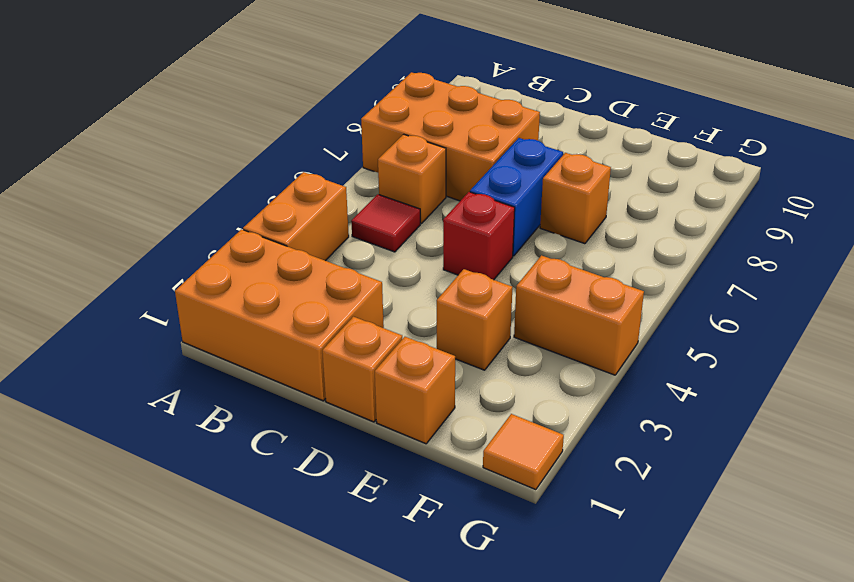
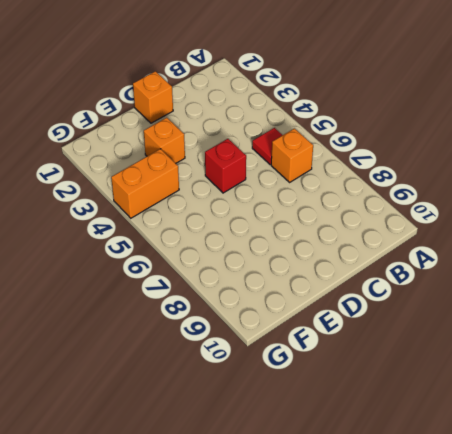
none -> orange 2x3 brick [175,229,384,401]
none -> orange 1x2 brick [243,172,349,261]
none -> orange 2x3 brick [361,72,540,201]

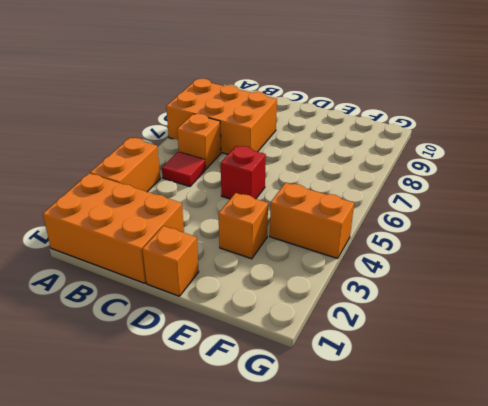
none -> blue 1x2 brick [470,138,563,256]
none -> orange 1x1 brick [375,337,455,444]
none -> orange 1x1 brick [540,153,611,244]

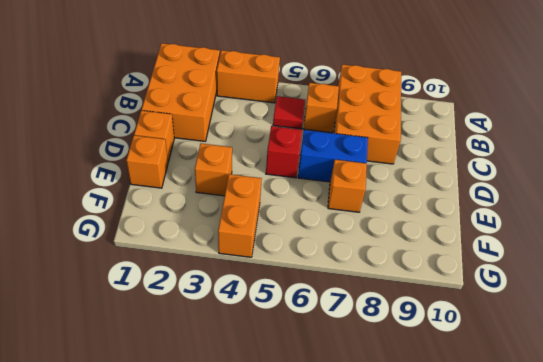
none -> orange 1x1 tile [483,414,564,490]

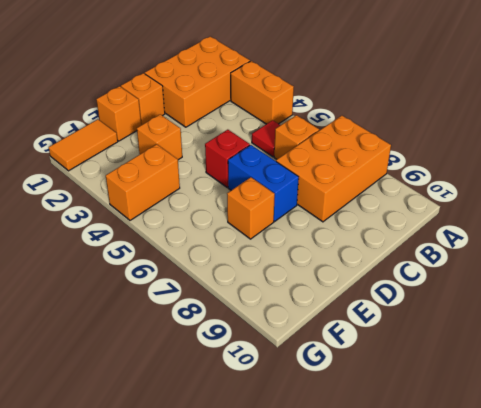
orange 1x2 tile [49,119,118,171] -> orange 1x1 tile [483,414,564,490]

